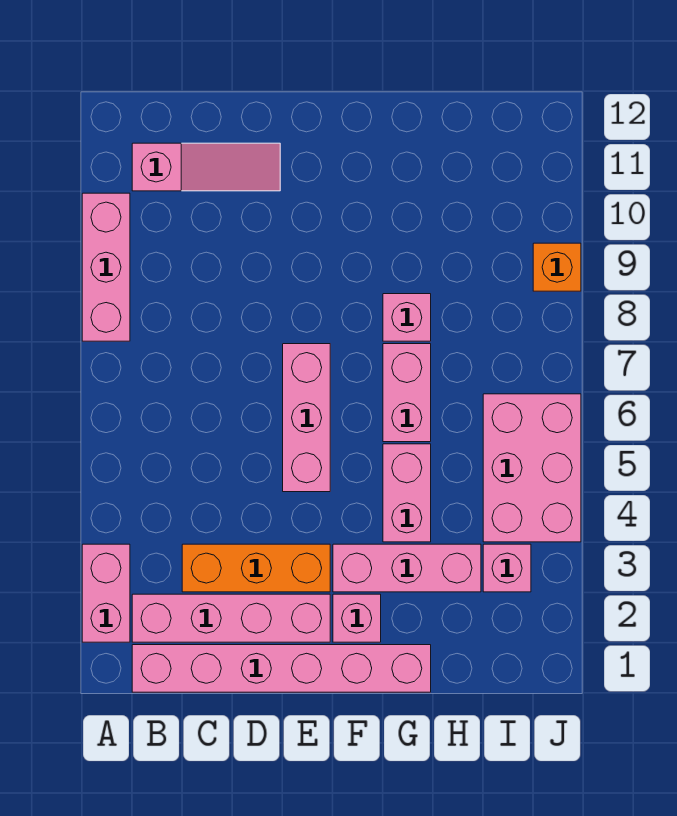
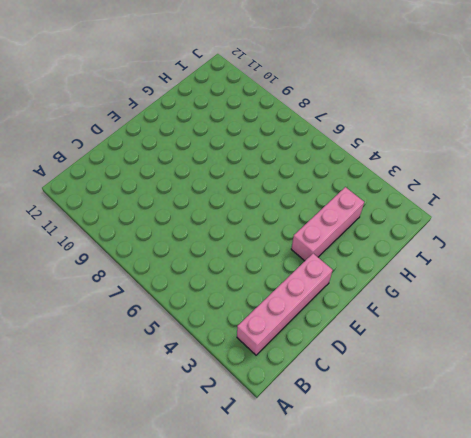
none -> pink 1x2 brick [82,544,130,642]
none -> pink 1x3 brick [82,193,130,341]
none -> pink 1x6 brick [132,645,431,692]

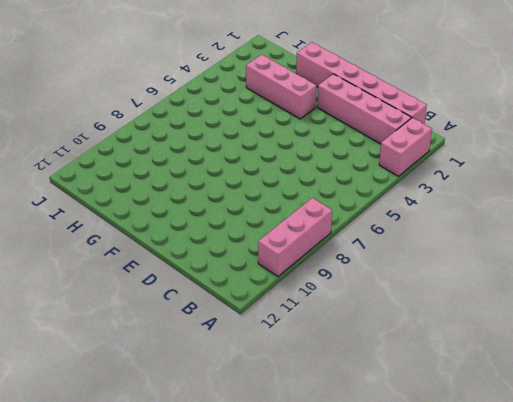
none -> pink 1x3 slope [132,143,280,191]
none -> orange 1x3 brick [182,544,330,592]
none -> pink 1x3 brick [283,344,330,492]

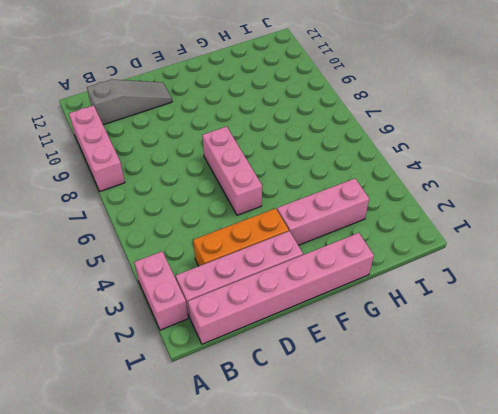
grey 1x3 slope [87,79,172,125] -> pink 1x3 slope [132,143,280,191]
none -> pink 1x1 brick [333,594,381,642]
none -> pink 1x2 brick [383,444,431,542]
none -> pink 1x2 brick [383,344,431,442]

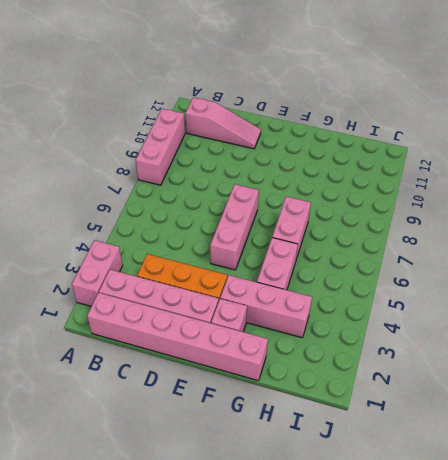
none -> pink 1x1 brick [383,294,431,341]
none -> pink 1x1 brick [483,544,531,592]
none -> pink 2x3 brick [483,394,581,542]

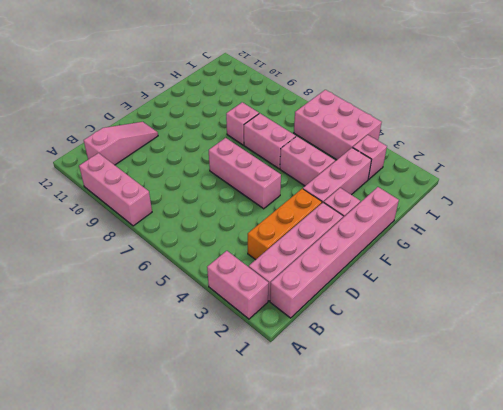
none -> orange 1x1 brick [533,243,581,291]

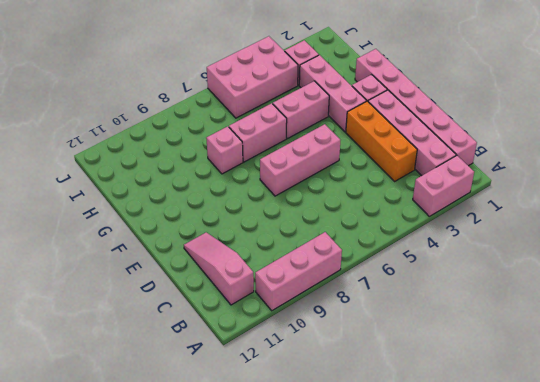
none -> orange 1x1 brick [533,243,581,291]

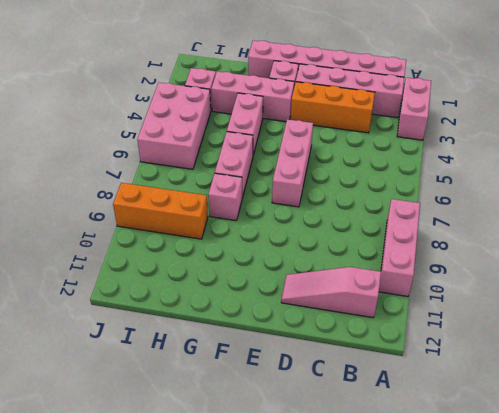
orange 1x3 brick [113,183,208,239] -> orange 1x1 brick [533,243,581,291]

